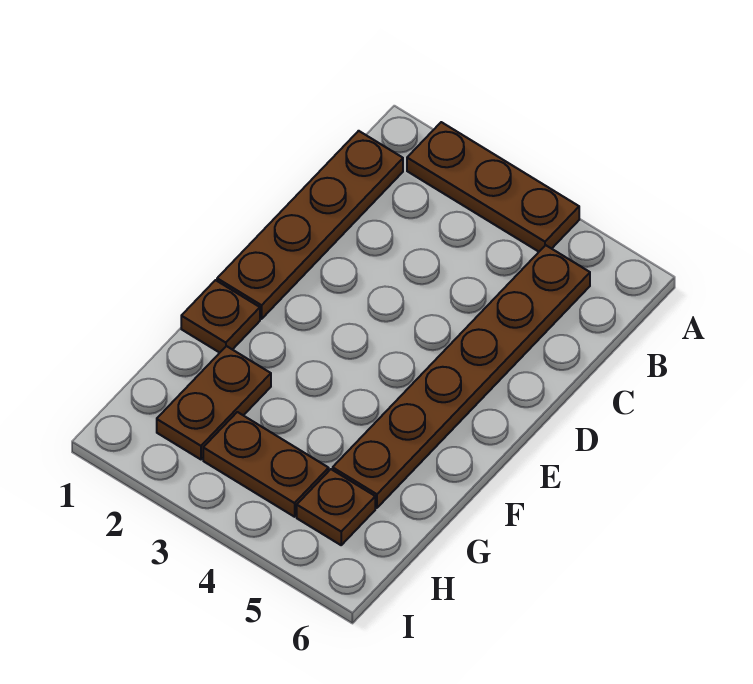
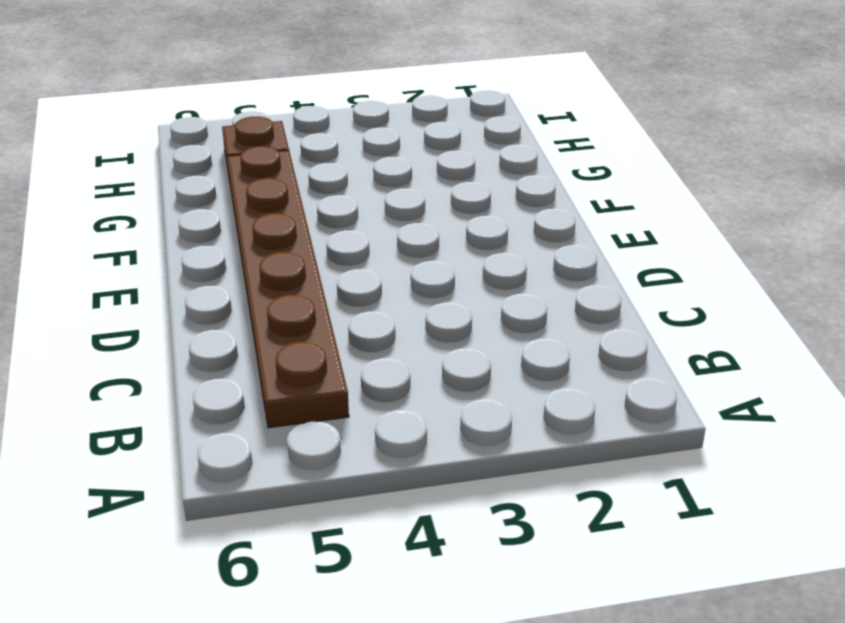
none -> brown 1x3 plate [407,122,579,252]
none -> brown 1x4 plate [217,131,403,319]

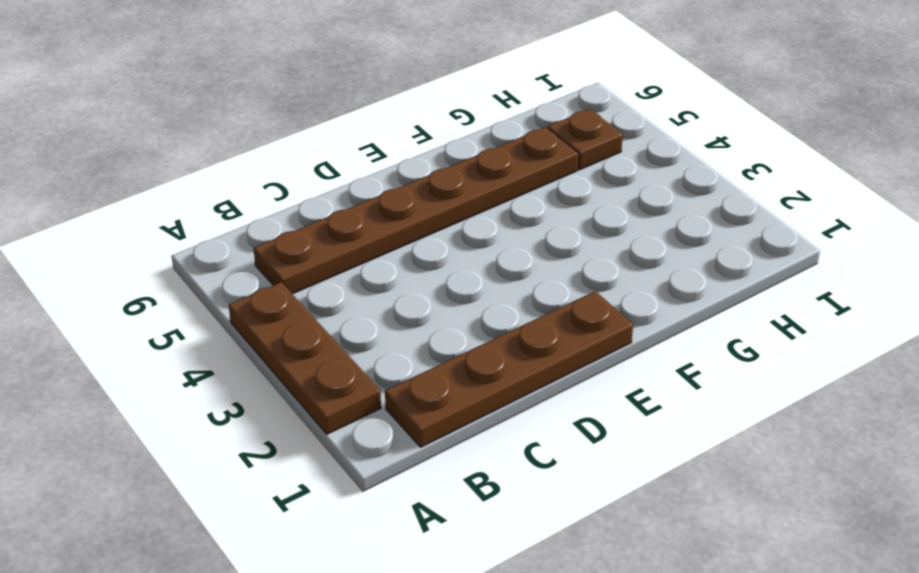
none -> brown 1x1 plate [181,280,260,353]
none -> brown 1x2 plate [157,346,271,459]

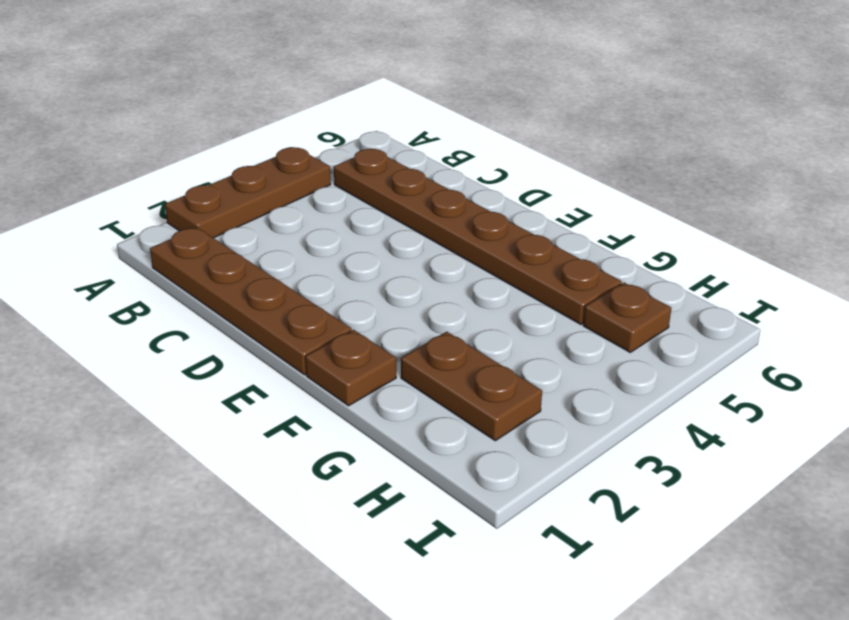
none -> brown 1x2 plate [203,412,329,517]

